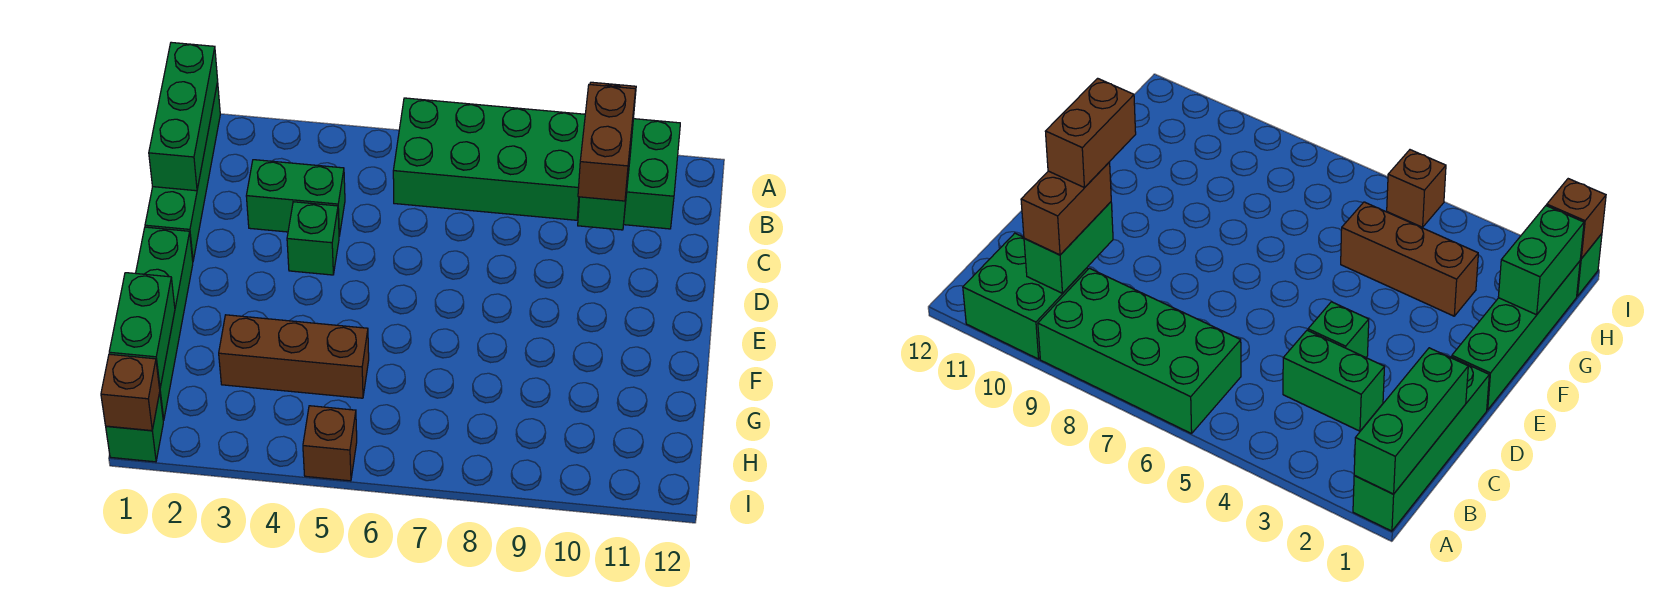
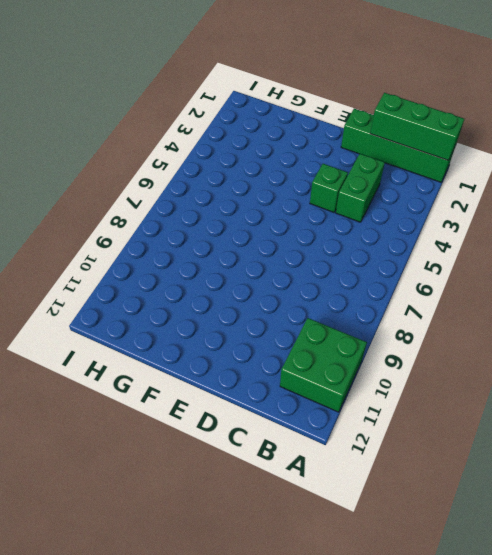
none -> green 2x4 brick [393,98,585,220]
none -> green 1x4 brick [136,227,193,421]
none -> brown 1x3 brick [219,315,369,398]

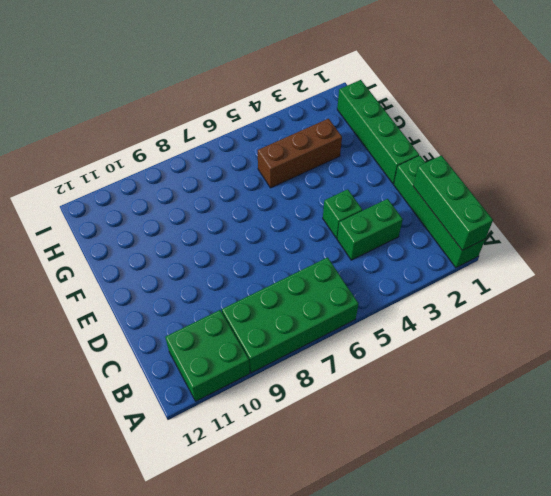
none -> green 1x1 brick [106,393,163,462]
none -> brown 1x1 brick [303,406,357,481]
none -> green 1x2 brick [578,139,632,230]

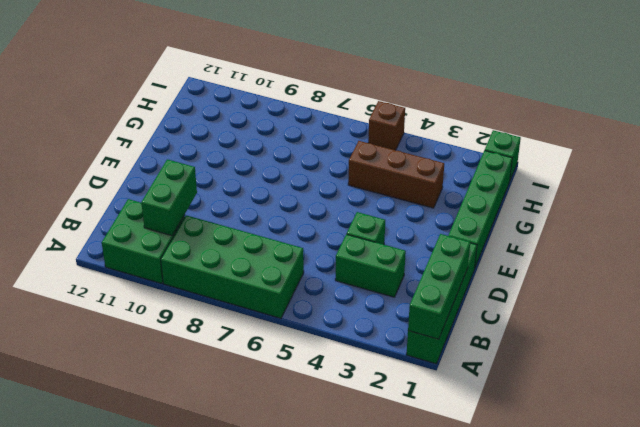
none -> green 1x2 brick [109,273,175,389]
none -> brown 1x1 brick [101,354,160,431]
none -> brown 1x2 brick [1021,162,1111,255]

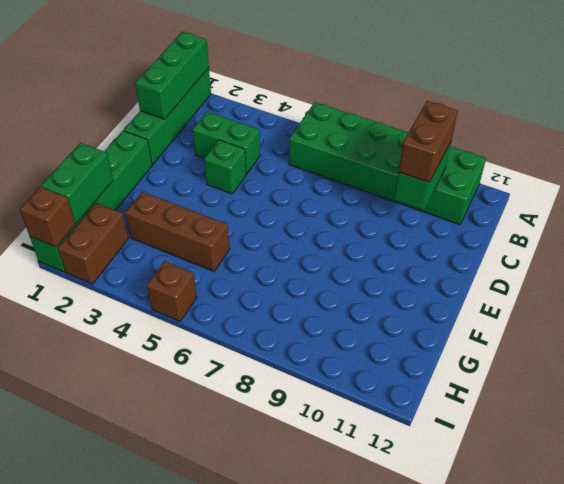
brown 1x2 brick [58,203,128,284] -> brown 1x2 brick moved to [578,85,636,201]

